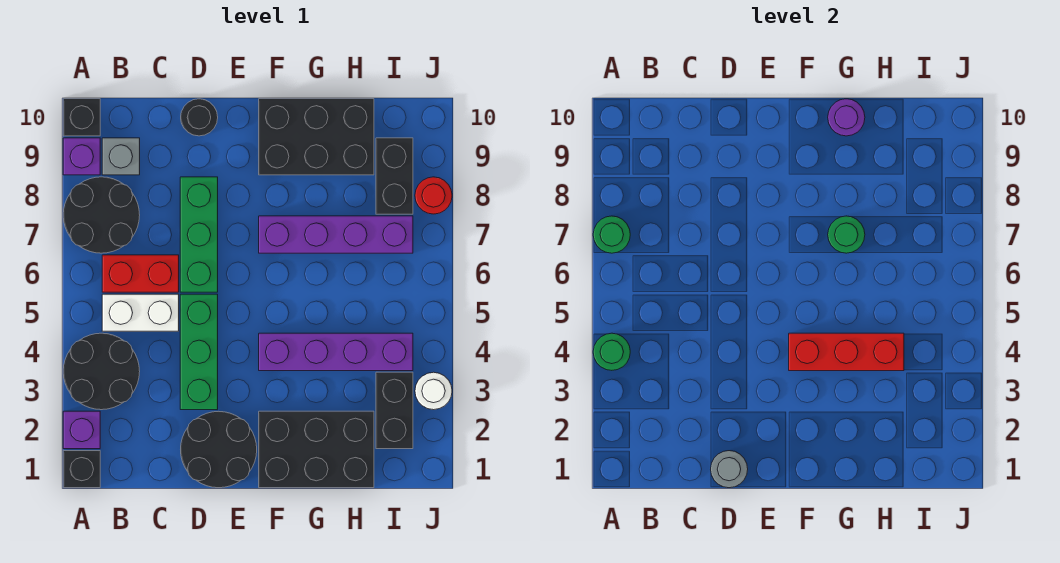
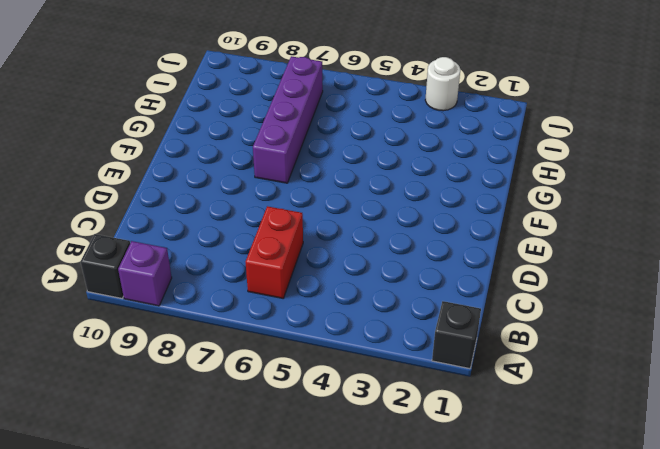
none -> purple 1x1 brick [63,411,100,449]
none -> black 2x2 round brick [63,333,140,410]
none -> black 2x2 round brick [63,177,140,253]

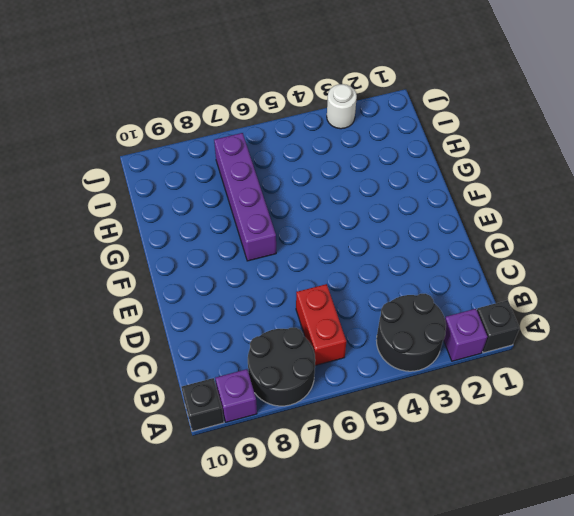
none -> white 1x2 brick [102,294,179,331]
none -> grey 1x1 brick [102,138,140,175]
none -> black 2x2 round brick [181,411,257,488]

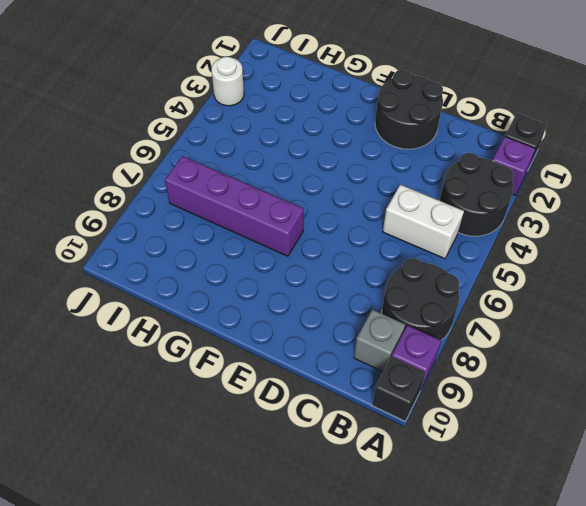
none -> red 1x2 brick [102,255,179,292]
none -> green 1x3 brick [180,294,218,410]
none -> green 1x3 brick [180,177,218,292]

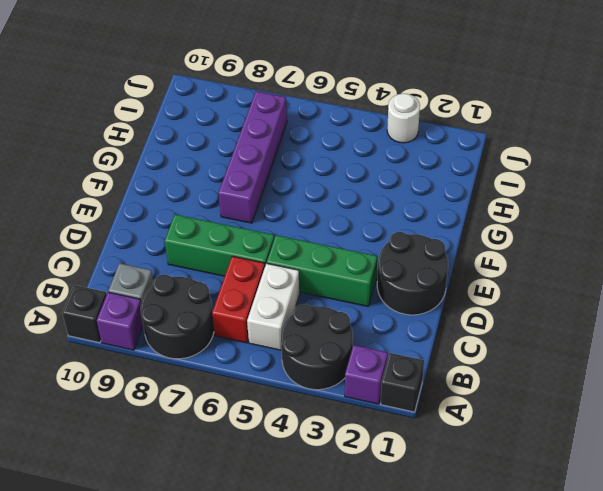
none -> black 1x1 round brick [181,99,218,136]
none -> black 2x3 brick [259,411,374,488]
none -> purple 1x4 brick [259,333,413,371]

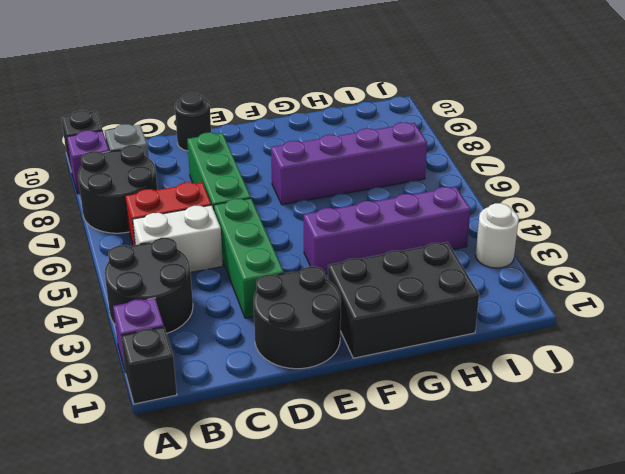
none -> black 2x3 brick [259,99,374,175]
none -> black 1x2 brick [376,372,413,449]
none -> black 1x2 brick [376,138,413,214]

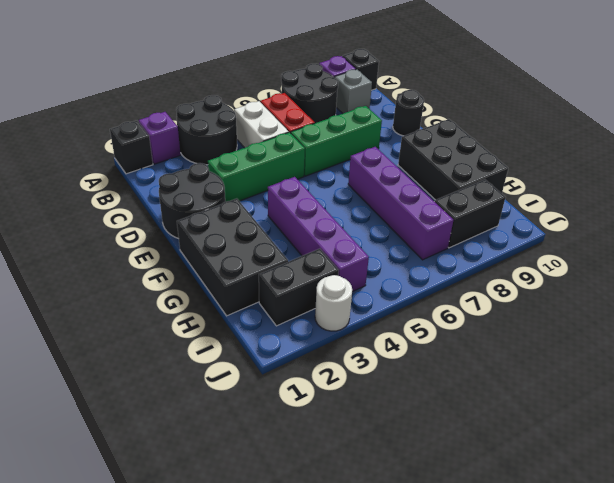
none -> red 1x1 round brick [415,177,452,214]
none -> green 1x1 round brick [593,333,630,370]
none -> green 1x1 round brick [593,216,630,253]

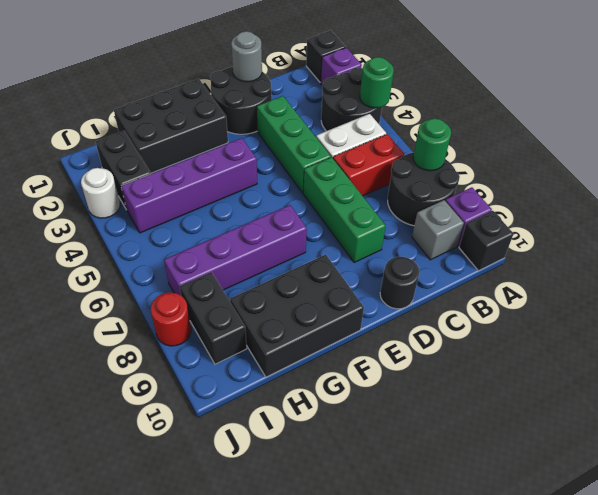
none -> red 1x3 brick [789,333,904,371]
none -> green 1x1 round brick [828,216,865,253]
none -> purple 1x1 round brick [828,99,865,136]

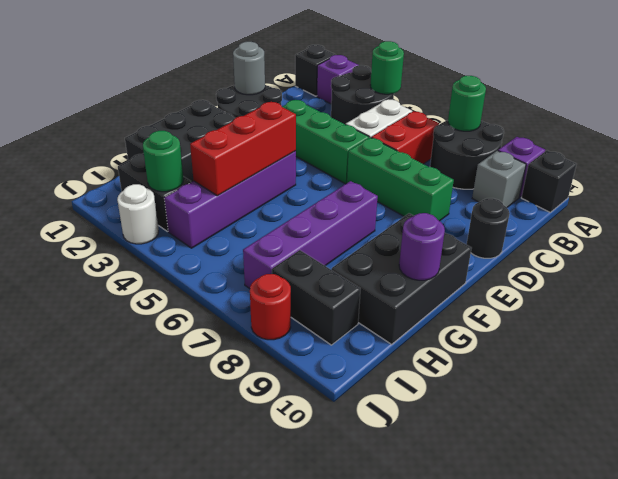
green 1x1 round brick [143,131,184,192] -> green 1x1 round brick moved to [828,216,865,253]

